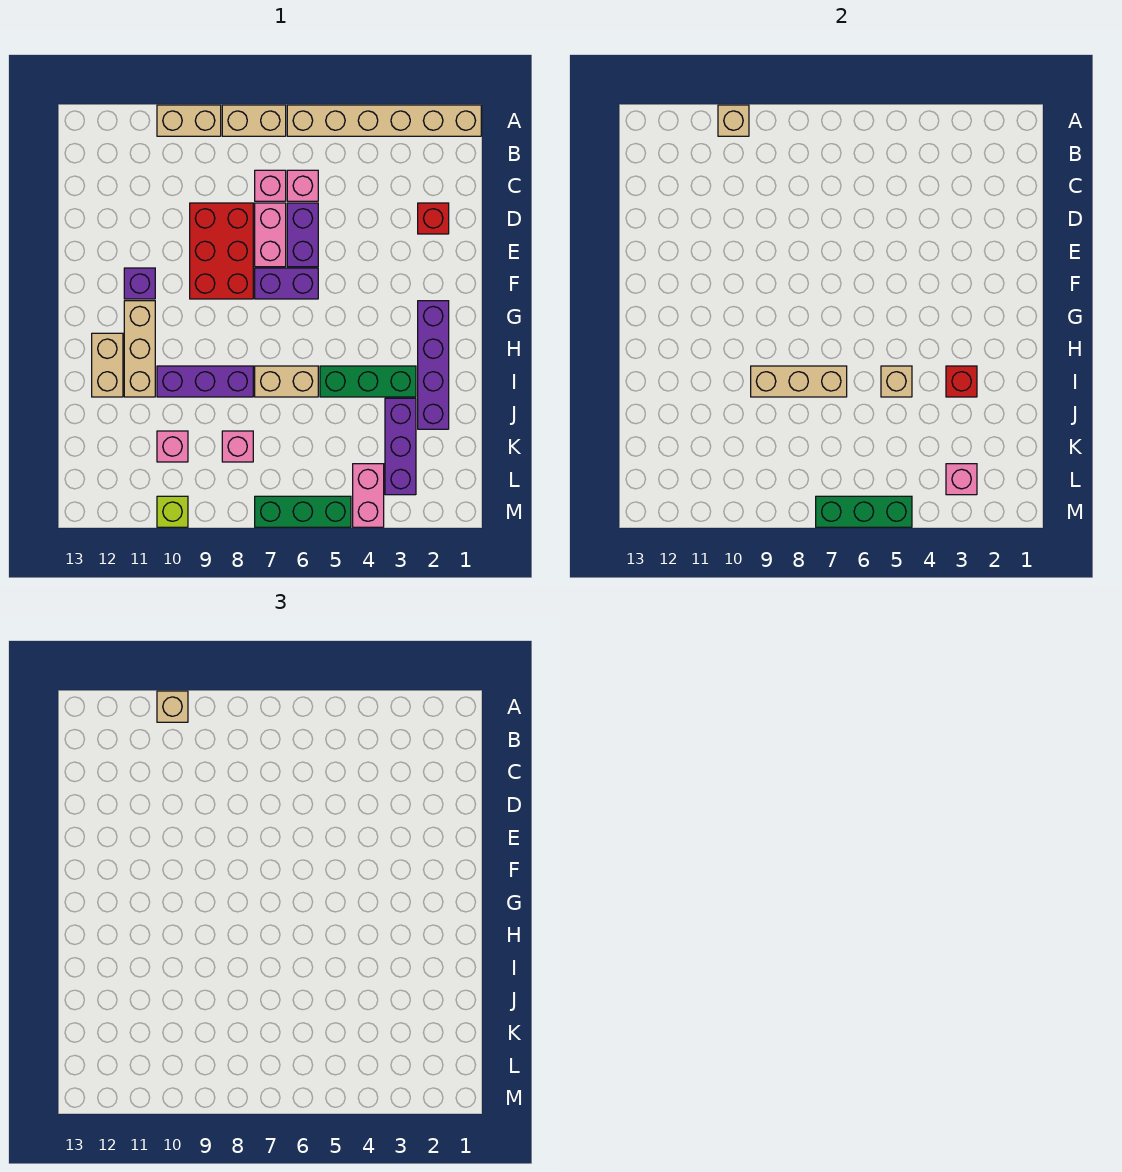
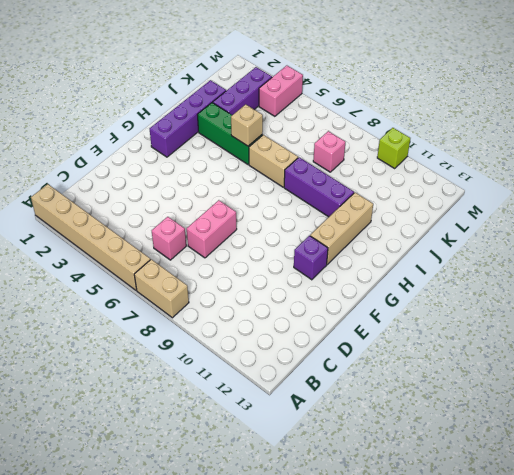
none -> tan 1x2 brick [157,105,221,136]
none -> pink 1x1 brick [255,170,286,201]
none -> red 1x1 brick [418,203,449,234]
none -> purple 1x2 brick [287,203,318,267]

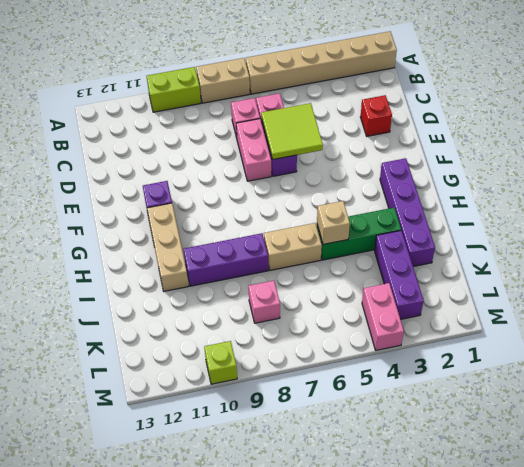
lime 1x2 brick [146,67,201,112] -> tan 1x2 brick [157,105,221,136]
lime 2x2 tile [261,103,323,160] -> none
none -> red 2x3 brick [190,203,253,299]
none -> purple 1x2 brick [255,268,318,299]
none -> tan 1x2 brick [92,333,123,397]
none -> pink 1x1 brick [157,431,188,462]

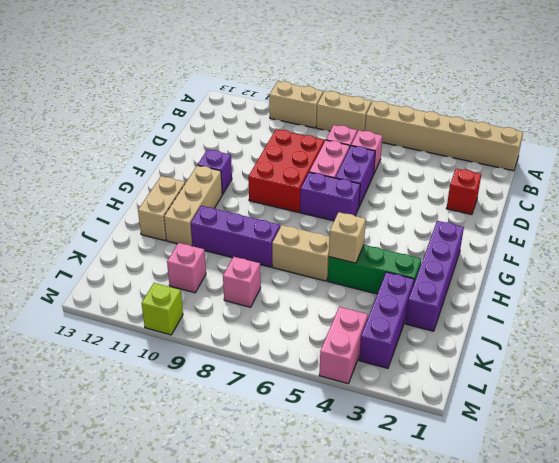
none -> green 1x3 brick [255,496,351,527]
none -> tan 1x1 brick [718,105,749,136]
none -> red 1x1 brick [946,366,977,397]
none -> tan 1x3 brick [751,366,847,397]

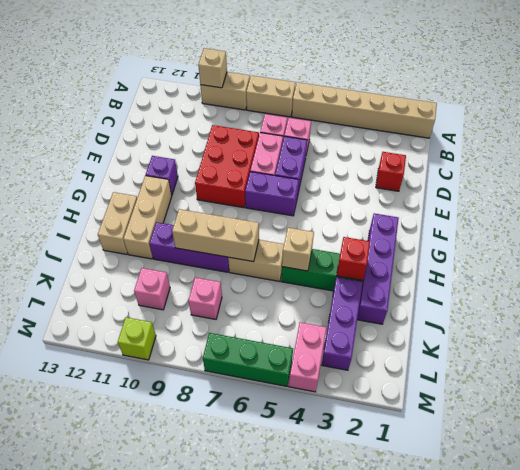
none -> pink 1x1 brick [946,464,977,495]
none -> green 1x3 brick [816,496,912,527]
none -> tan 1x1 brick [157,691,188,722]

